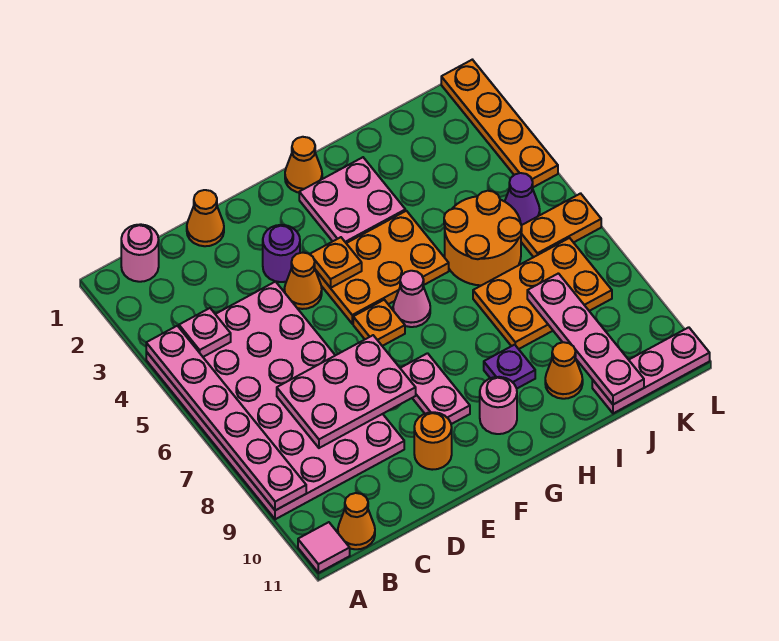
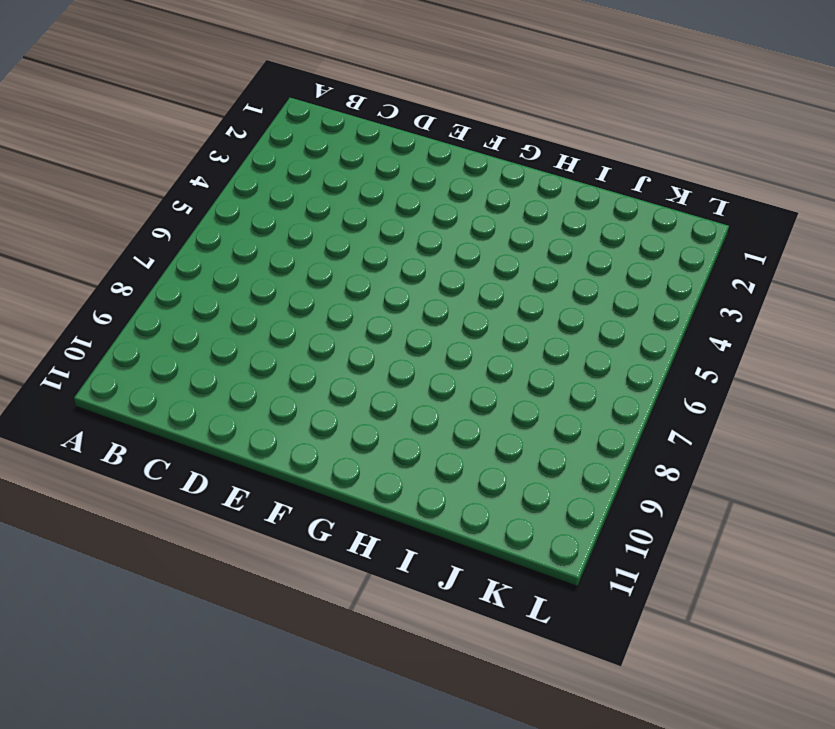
none -> pink 4x6 plate [146,282,404,519]
none -> pink 1x1 tile [298,522,350,573]
none -> pink 1x1 round brick [121,224,159,282]

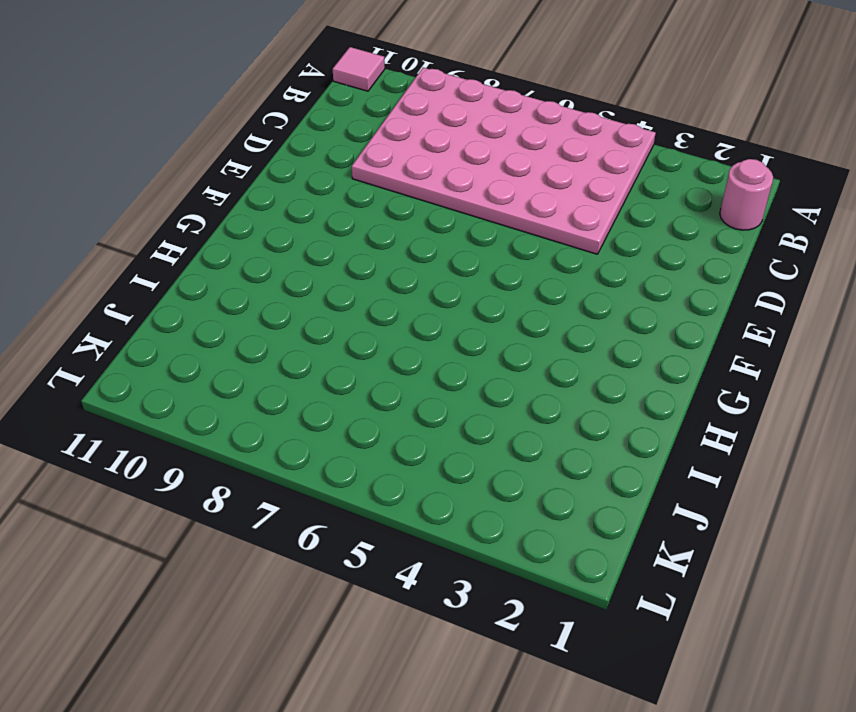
none -> orange 1x1 cone [338,493,375,549]
none -> orange 1x1 cone [187,190,224,246]
none -> purple 1x1 round brick [263,225,300,282]

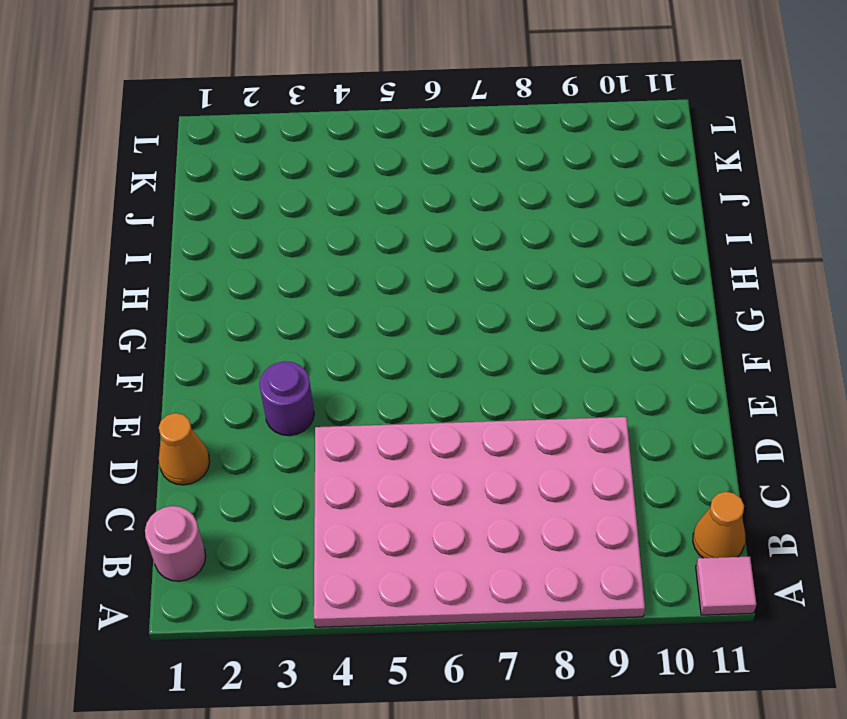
none -> orange 1x1 cone [284,253,322,309]
none -> orange 1x1 round brick [414,412,452,470]
none -> orange 2x3 plate [316,211,449,324]

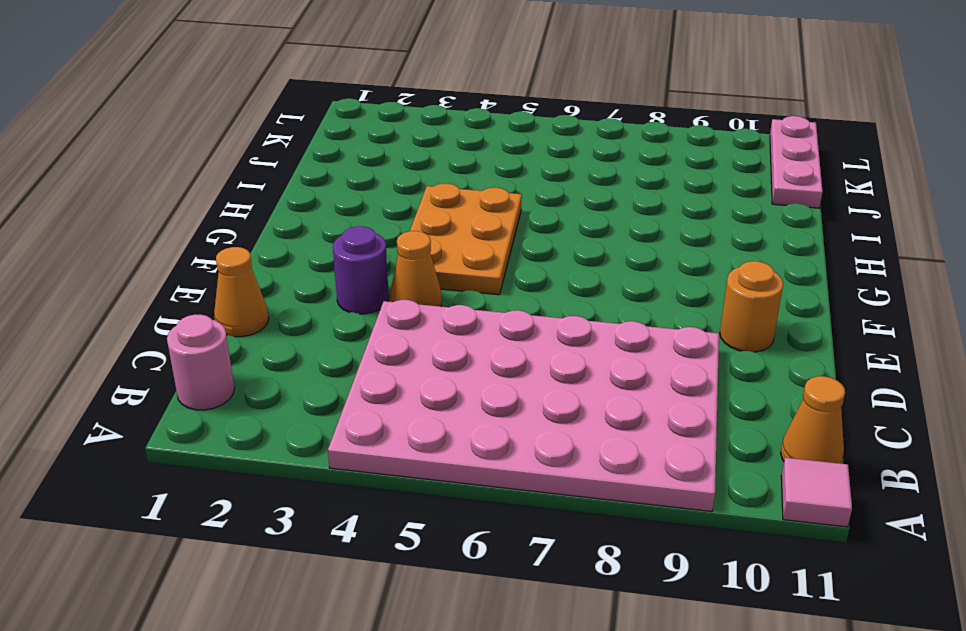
none -> orange 1x1 plate [353,300,405,346]
none -> pink 1x2 plate [400,353,470,424]
none -> orange 1x1 cone [285,137,322,193]

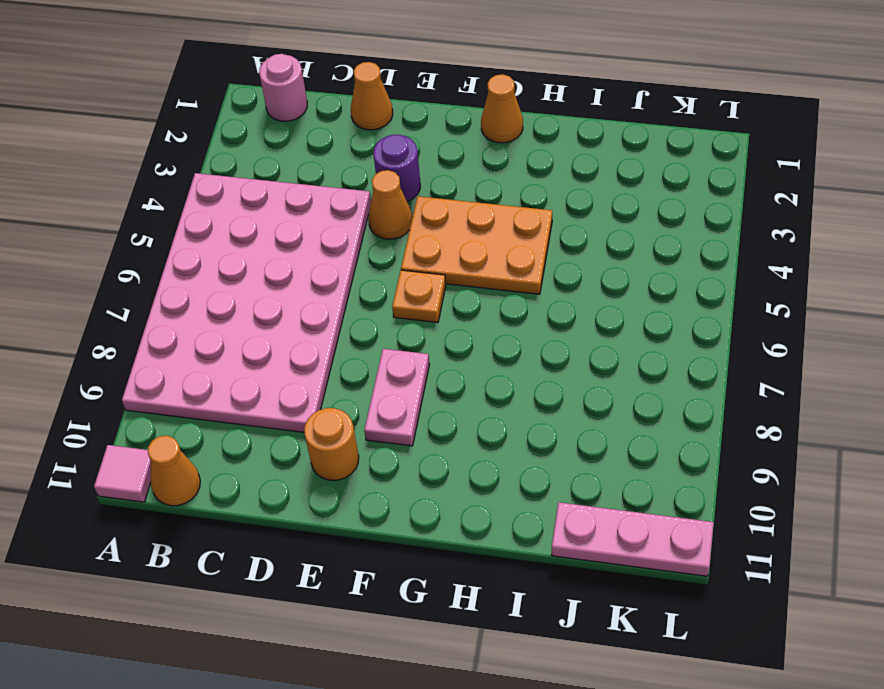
none -> pink 2x2 plate [299,157,405,243]
none -> pink 1x1 cone [393,271,430,327]
none -> pink 1x1 round brick [480,377,517,434]

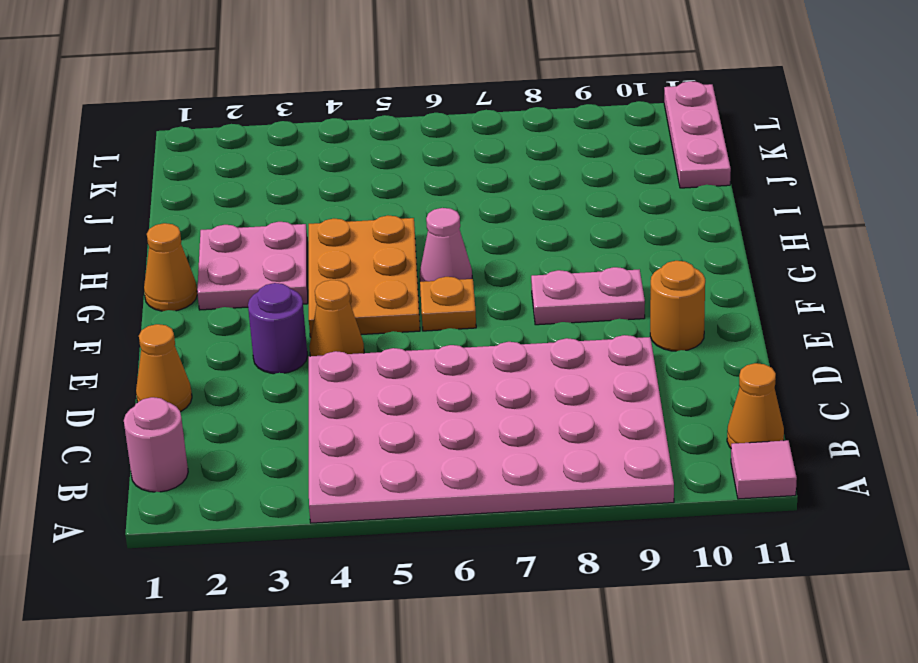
none -> pink 1x1 round brick [480,377,517,434]
none -> purple 1x1 plate [484,345,535,388]
none -> orange 2x2 round brick [444,191,522,285]

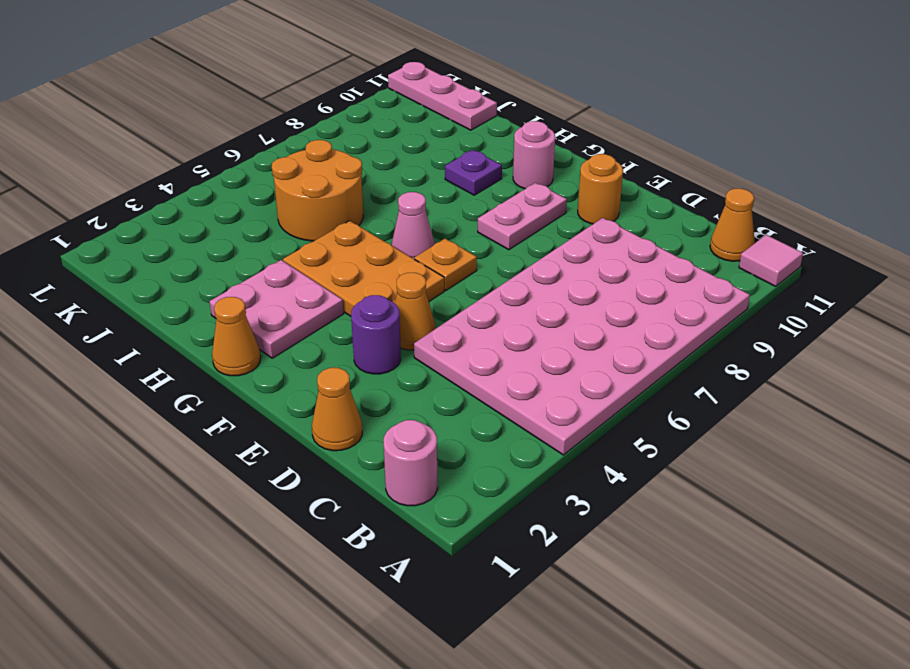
none -> orange 2x3 plate [473,238,612,349]
none -> orange 1x1 cone [545,342,583,399]
none -> purple 1x1 cone [505,173,540,225]

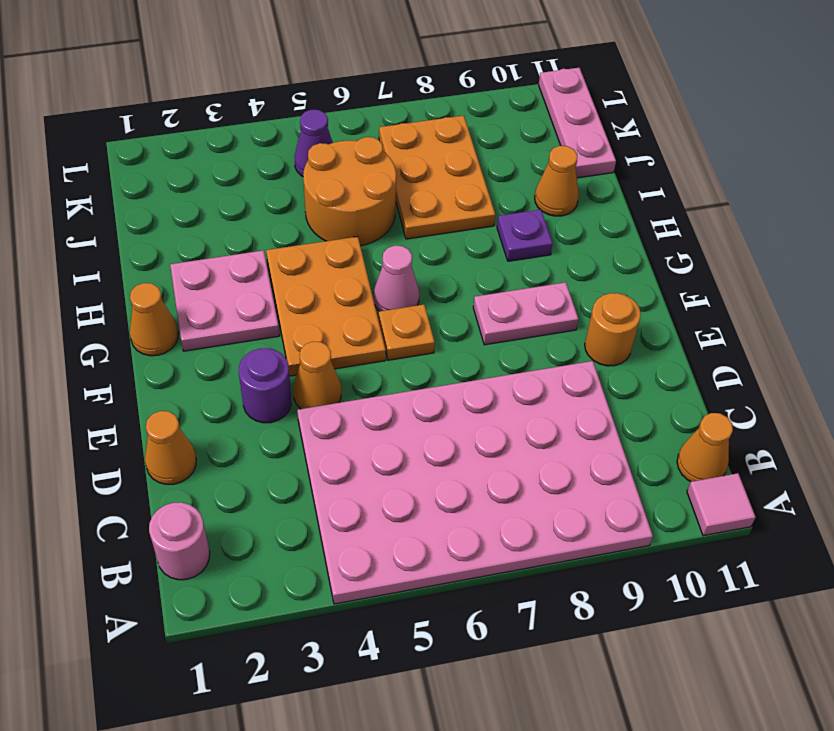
none -> pink 1x1 round brick [480,377,517,434]
none -> orange 1x2 plate [521,193,601,257]
none -> orange 1x4 plate [441,60,558,187]

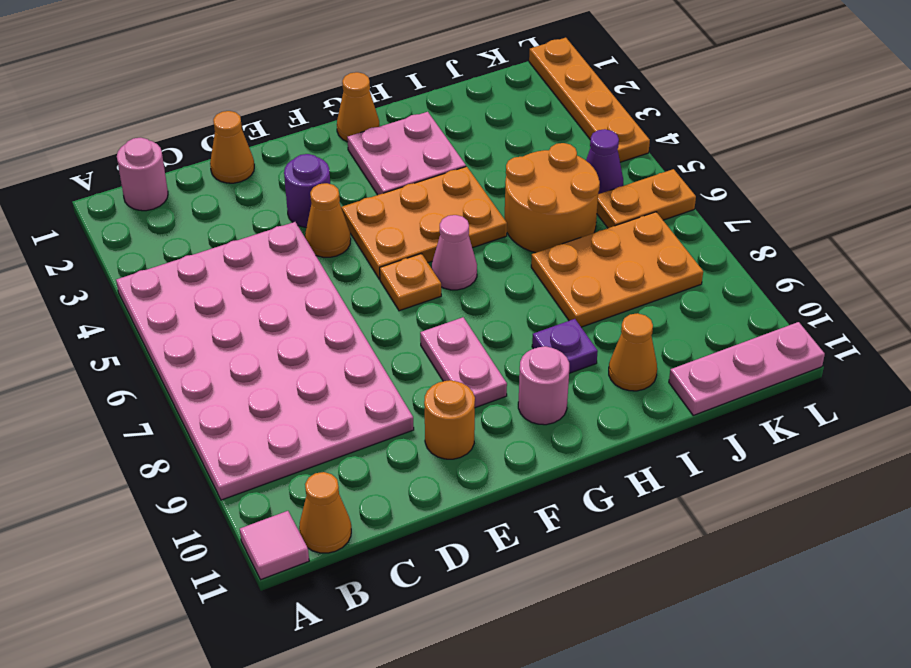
none -> pink 1x6 plate [146,326,306,510]
none -> pink 1x1 plate [179,308,231,357]
none -> pink 2x3 plate [277,335,416,448]

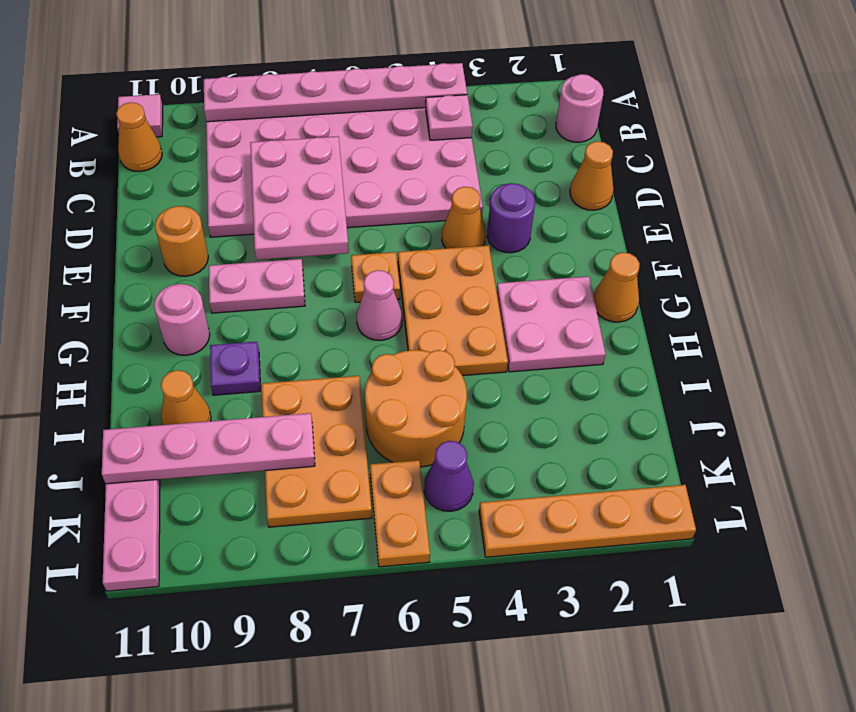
none -> orange 1x1 plate [310,237,362,288]

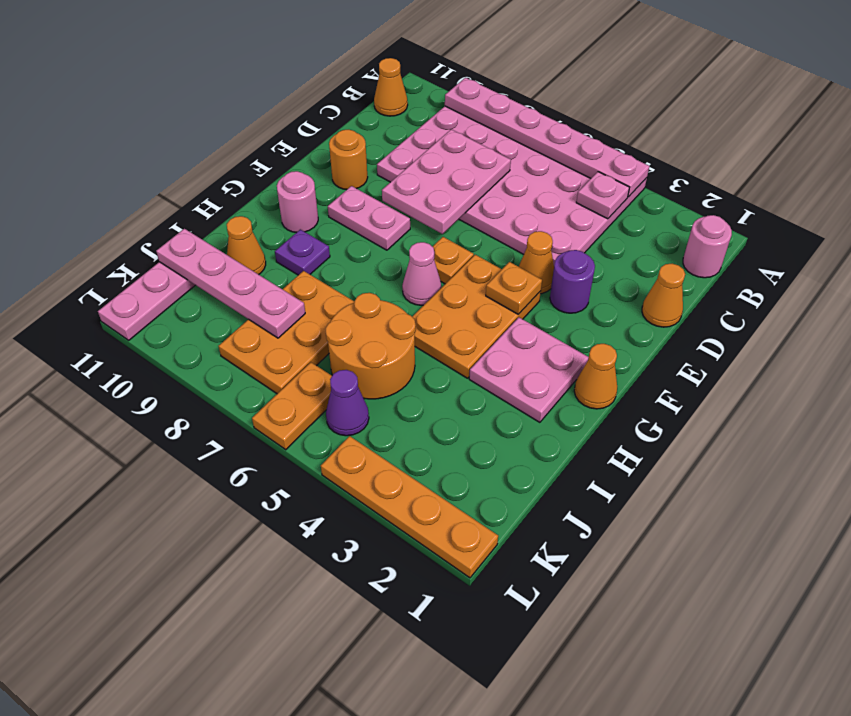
none -> pink 1x1 tile [298,522,350,573]

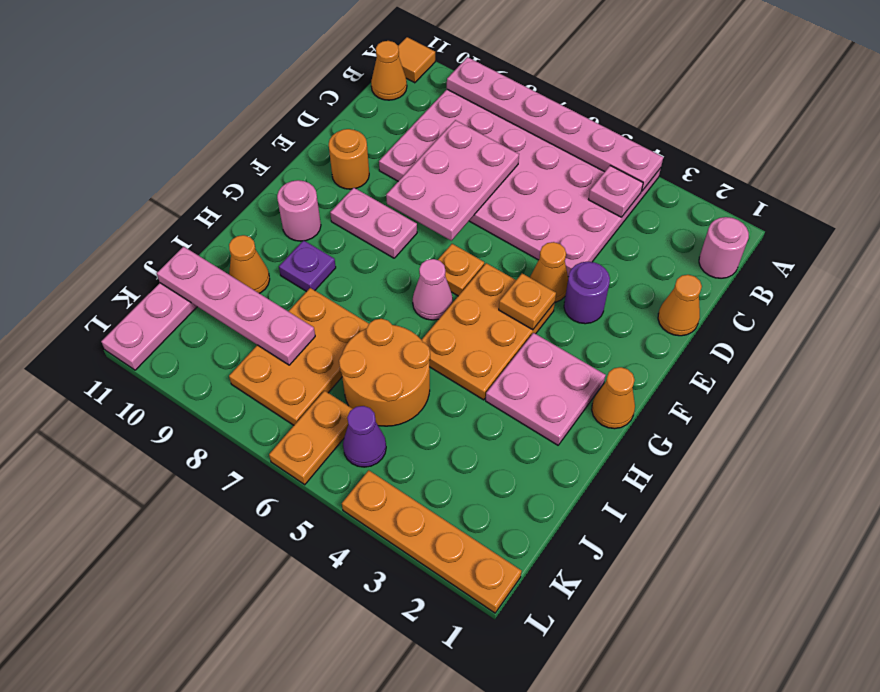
orange 1x1 tile [398,37,435,83] -> pink 1x1 tile [298,522,350,573]

